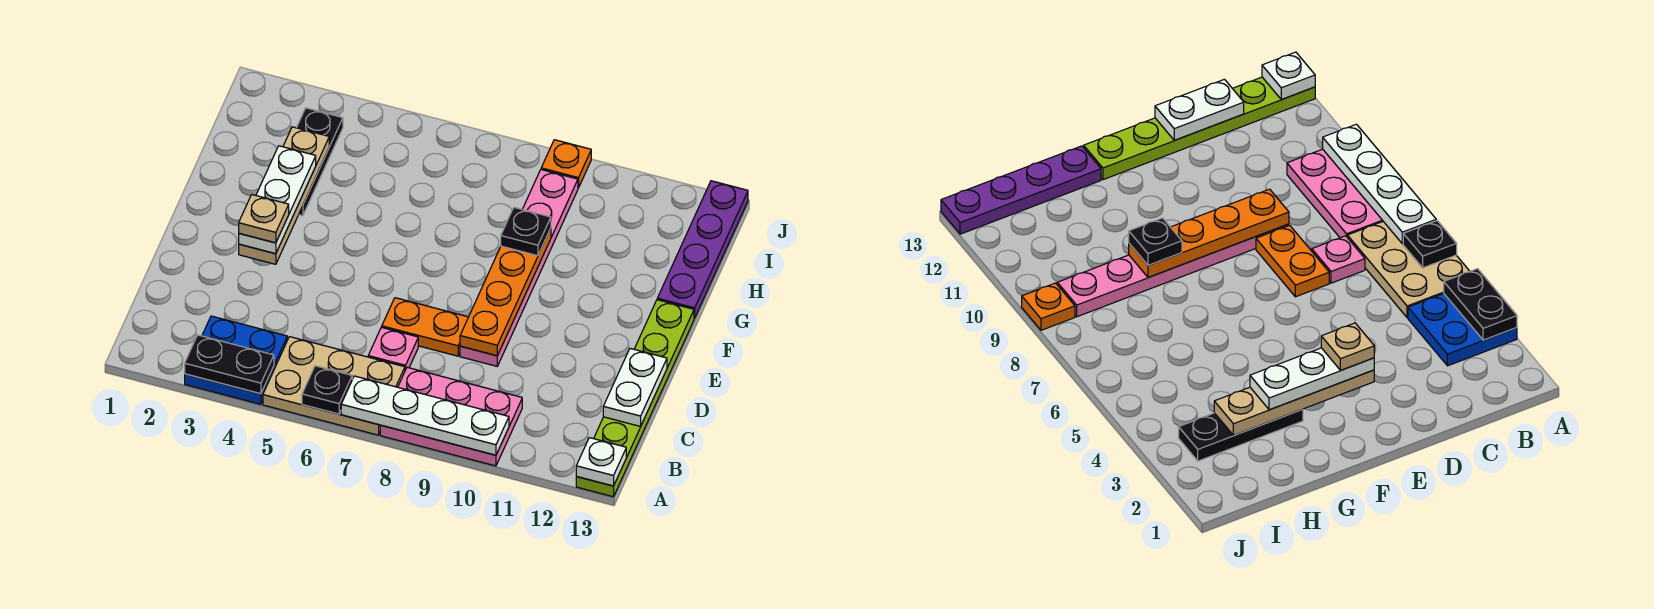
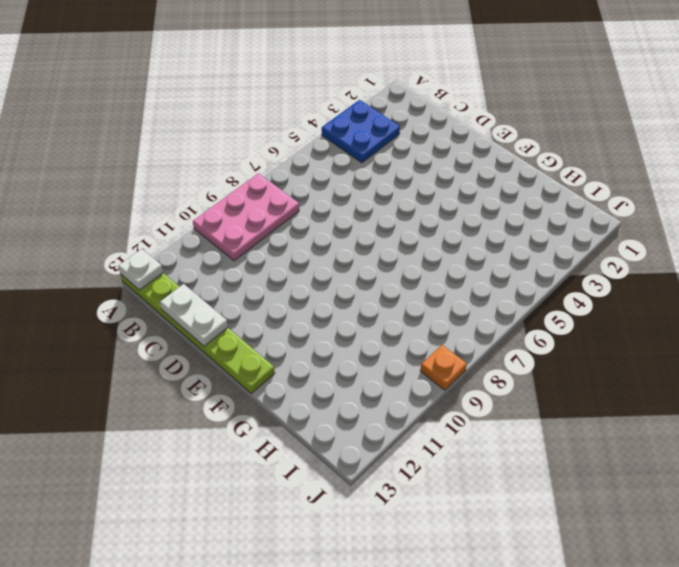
none -> tan 2x3 plate [263,337,405,435]
none -> pink 1x1 plate [368,327,418,370]
none -> orange 1x2 plate [382,298,468,356]

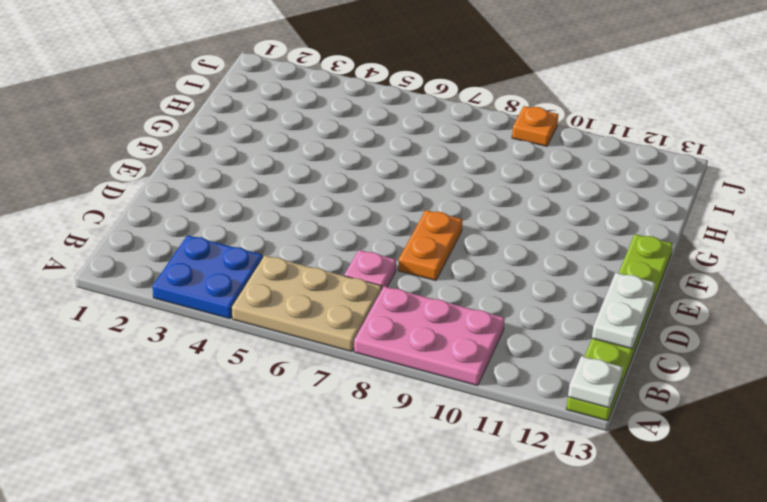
orange 1x2 plate [398,210,463,281] -> orange 1x2 plate turned to [382,298,468,356]
none -> pink 1x6 plate [460,170,578,366]
none -> black 1x3 plate [297,108,343,216]
none -> purple 1x4 plate [657,181,748,318]

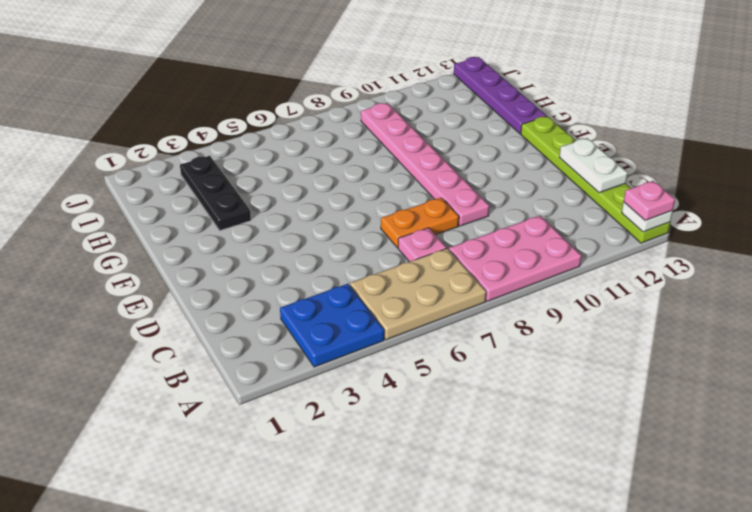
pink 1x1 plate [624,181,675,220] -> none
none -> orange 1x1 plate [541,140,591,188]
none -> black 1x2 plate [185,335,274,394]
none -> black 1x1 plate [302,366,352,414]

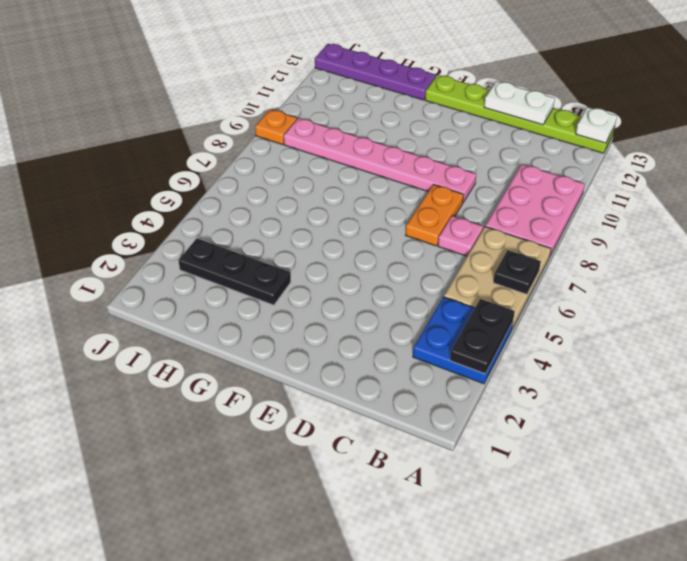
none -> white 1x4 plate [341,376,509,455]
none -> orange 1x4 plate [460,228,551,356]
none -> tan 1x4 plate [239,127,329,264]

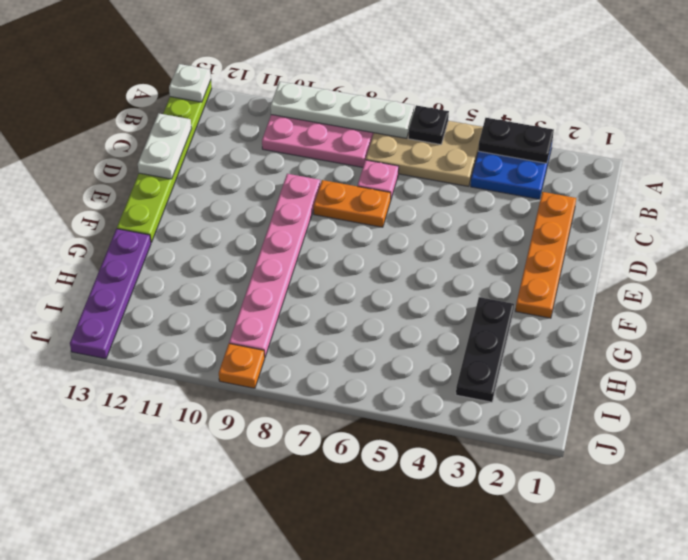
orange 1x4 plate [515,192,576,318] -> orange 1x4 plate moved to [460,228,551,356]
none -> tan 1x4 plate [239,127,329,264]
none -> white 1x3 plate [239,146,316,254]
none -> black 1x1 plate [501,207,551,256]

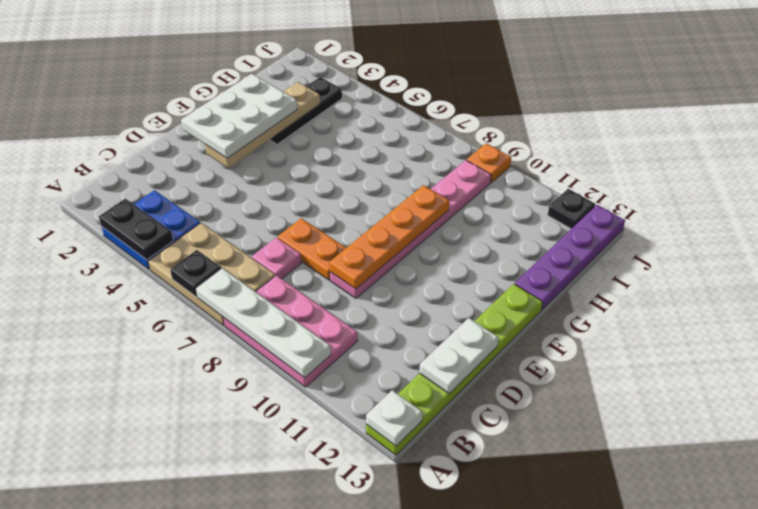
white 2x3 plate [181,74,297,158] -> white 1x3 plate [239,146,316,254]
black 1x1 plate [548,189,595,229] -> black 1x1 plate moved to [501,207,551,256]
none -> tan 1x1 plate [239,195,289,243]

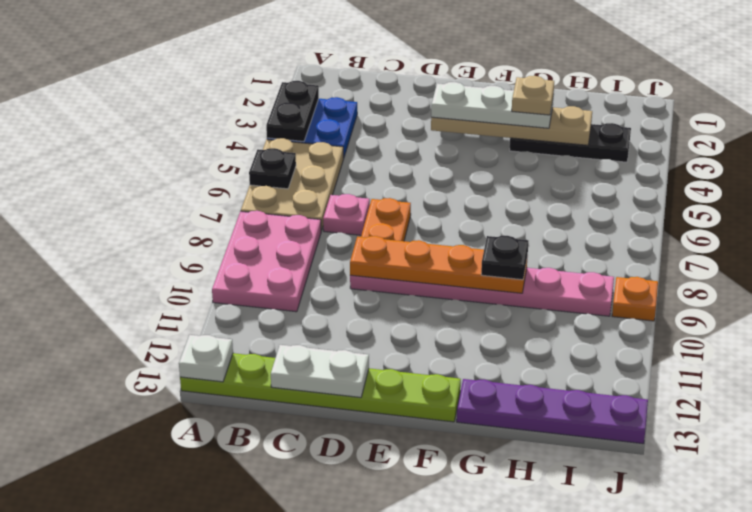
tan 1x1 plate [512,76,554,115] -> tan 1x1 plate moved to [239,195,289,243]
none -> white 1x4 plate [341,376,509,455]

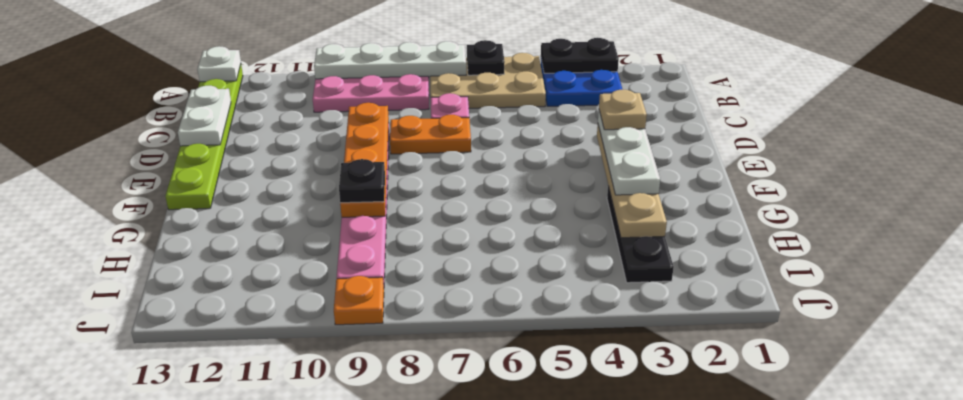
none -> purple 1x4 plate [657,181,748,318]

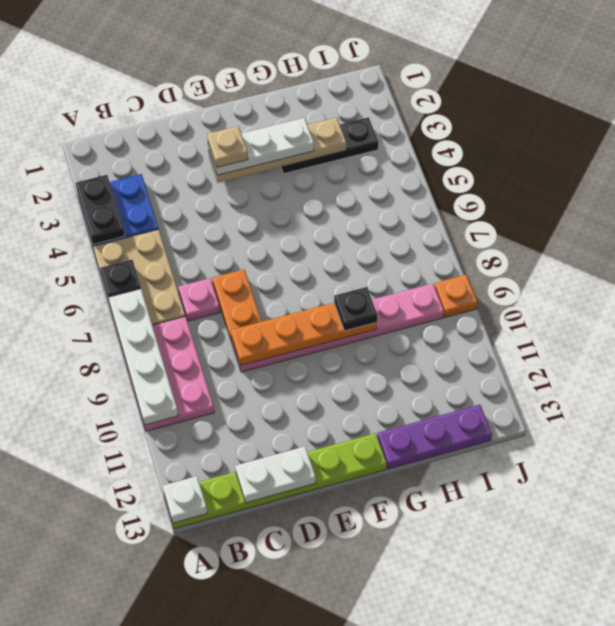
purple 1x3 plate [377,405,492,469] -> purple 1x4 plate [657,181,748,318]

